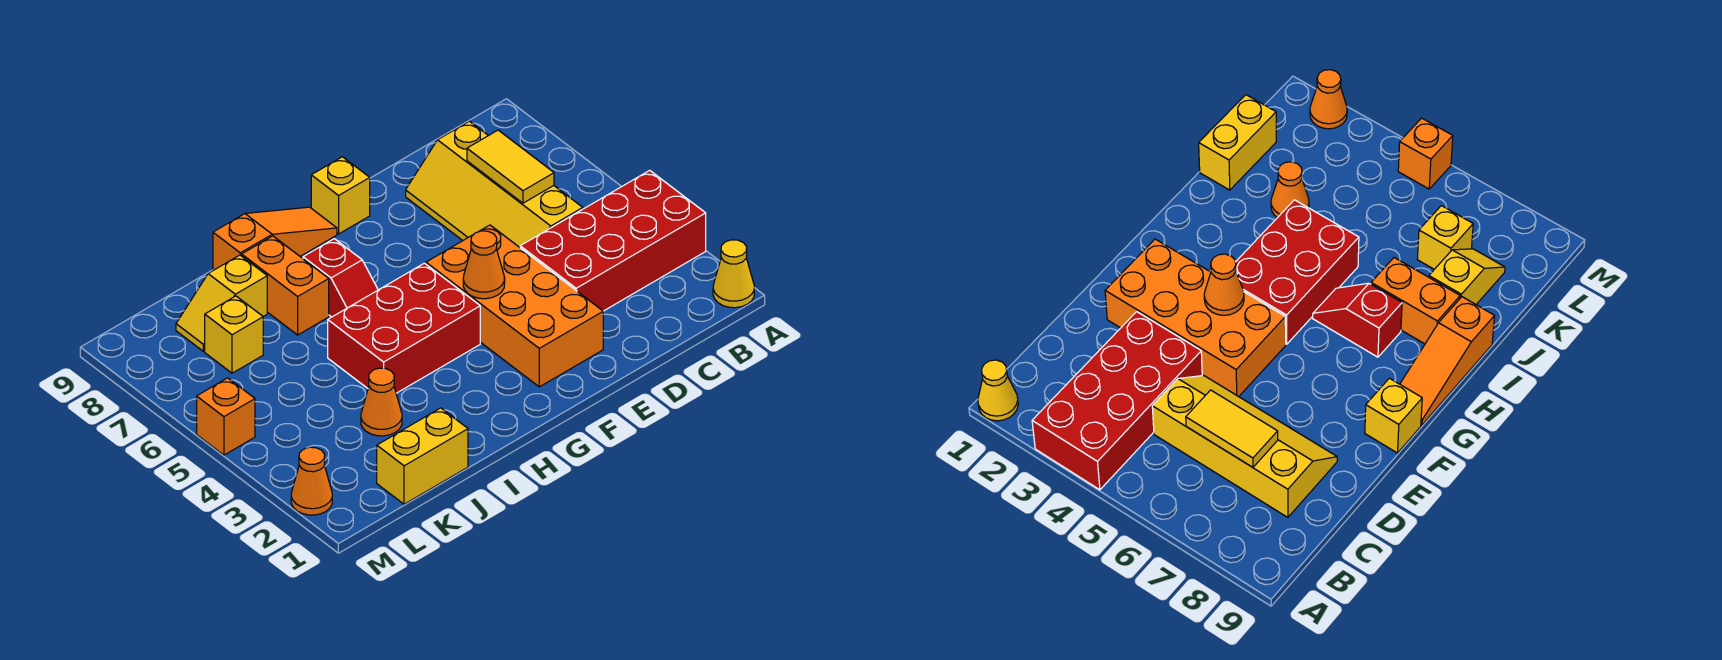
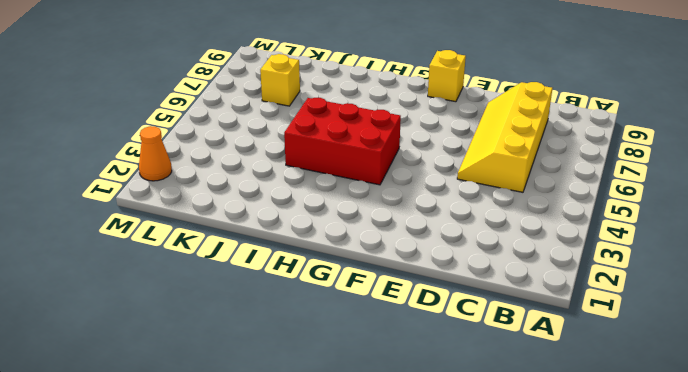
none -> yellow 1x1 cone [713,240,754,308]
none -> red 2x4 brick [520,170,706,311]
none -> orange 2x4 brick [426,225,603,387]

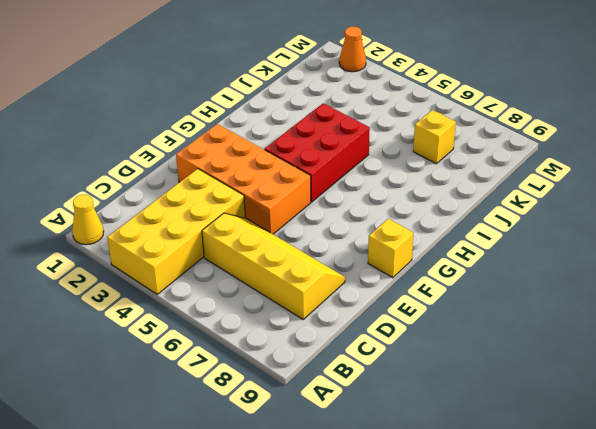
yellow 2x4 brick [107,169,245,294] -> red 2x4 brick [520,170,706,311]
none -> orange 1x3 slope [213,207,337,270]
none -> red 1x2 slope [303,239,378,317]
none -> orange 1x2 brick [242,236,329,335]

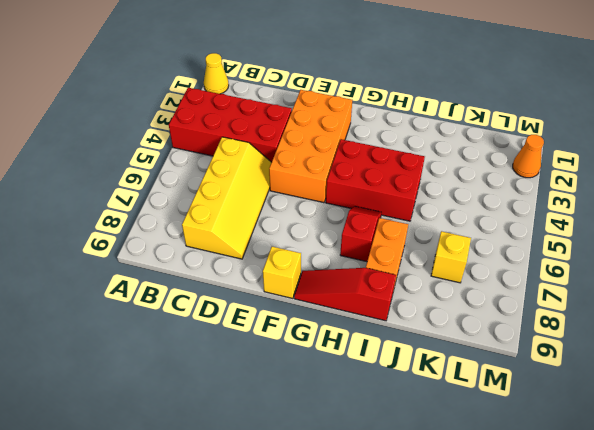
red 1x3 slope [294,268,396,321] -> orange 1x3 slope [213,207,337,270]
none -> yellow 1x2 brick [377,408,468,504]
none -> orange 1x1 cone [361,368,402,436]
none -> yellow 1x2 slope [176,255,267,351]

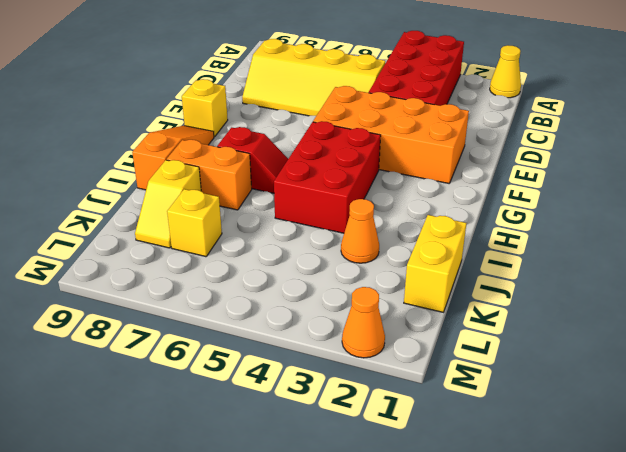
none -> orange 1x1 brick [197,378,255,455]
none -> yellow 1x2 tile [467,130,554,203]
none -> orange 1x1 cone [463,231,505,299]

